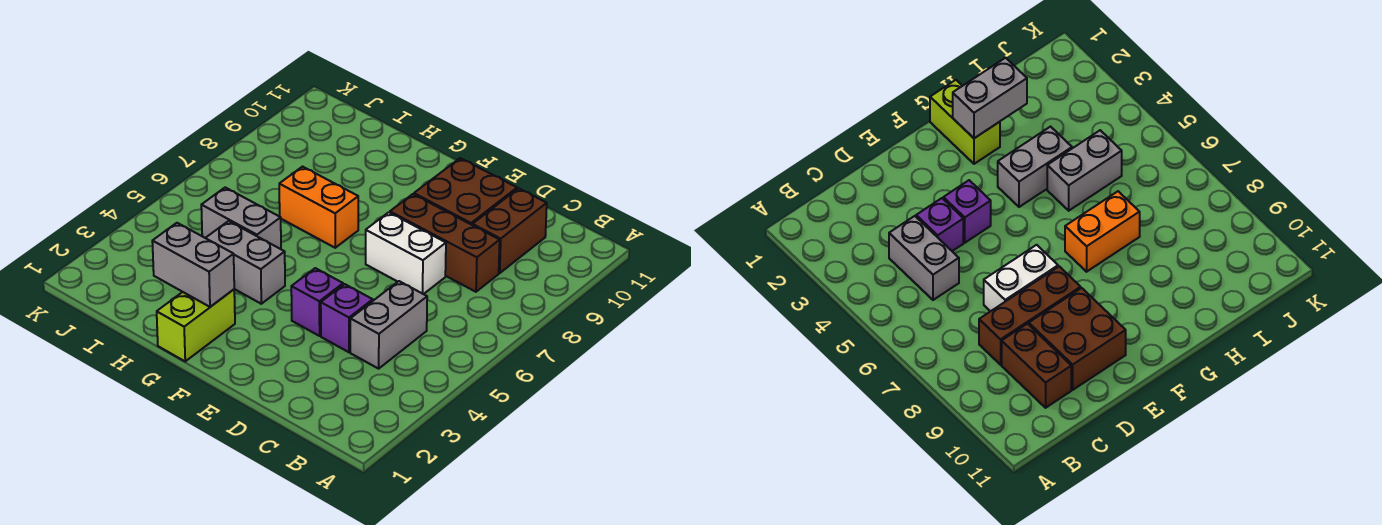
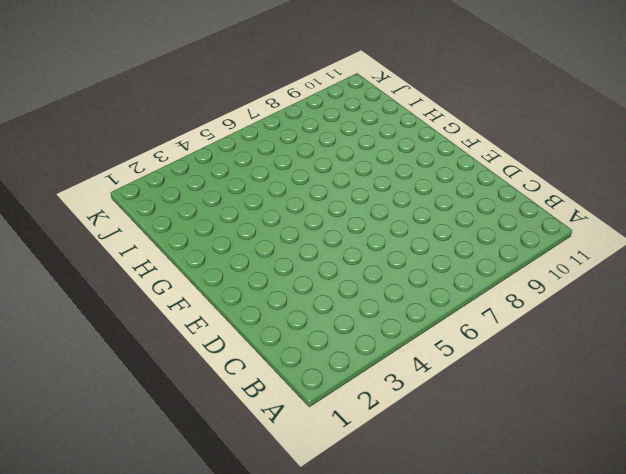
none -> grey 1x2 brick [350,281,427,369]
none -> brown 1x3 brick [390,194,500,292]
none -> brown 1x2 brick [473,188,547,273]

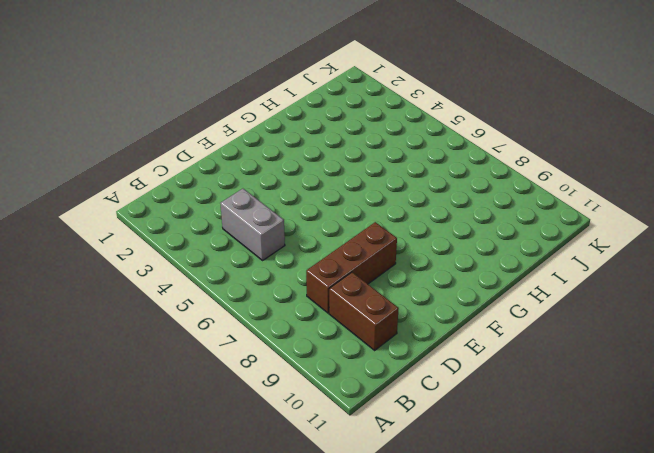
none -> purple 1x1 brick [321,284,373,352]
none -> white 1x2 brick [366,212,446,294]
none -> brown 2x2 brick [414,158,517,225]

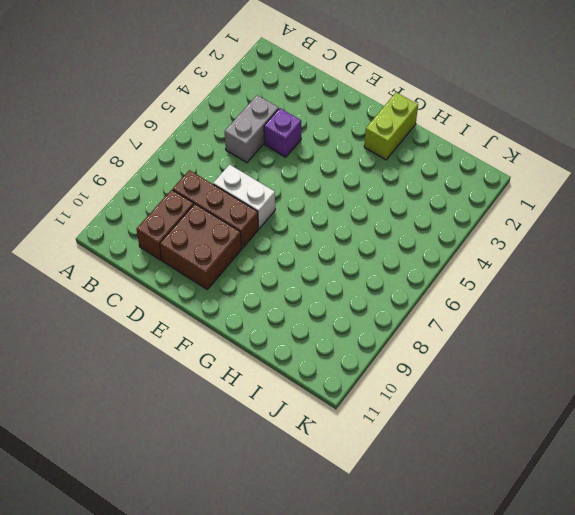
none -> purple 1x1 brick [291,268,343,336]
none -> grey 1x2 brick [206,221,285,304]
none -> orange 1x2 brick [279,167,358,248]

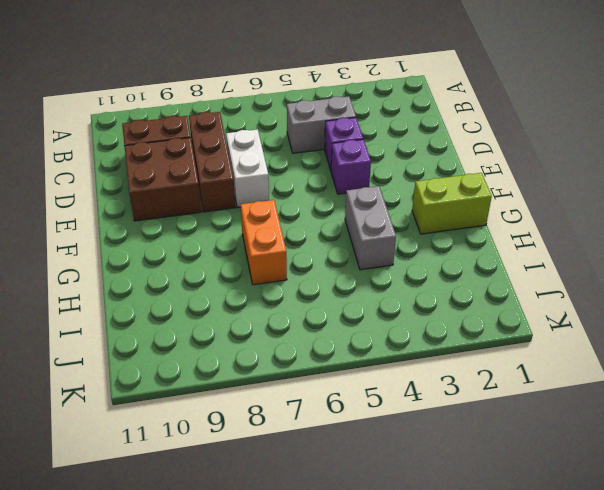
none -> grey 1x2 brick [201,187,281,249]
none -> grey 1x2 brick [152,223,234,307]

